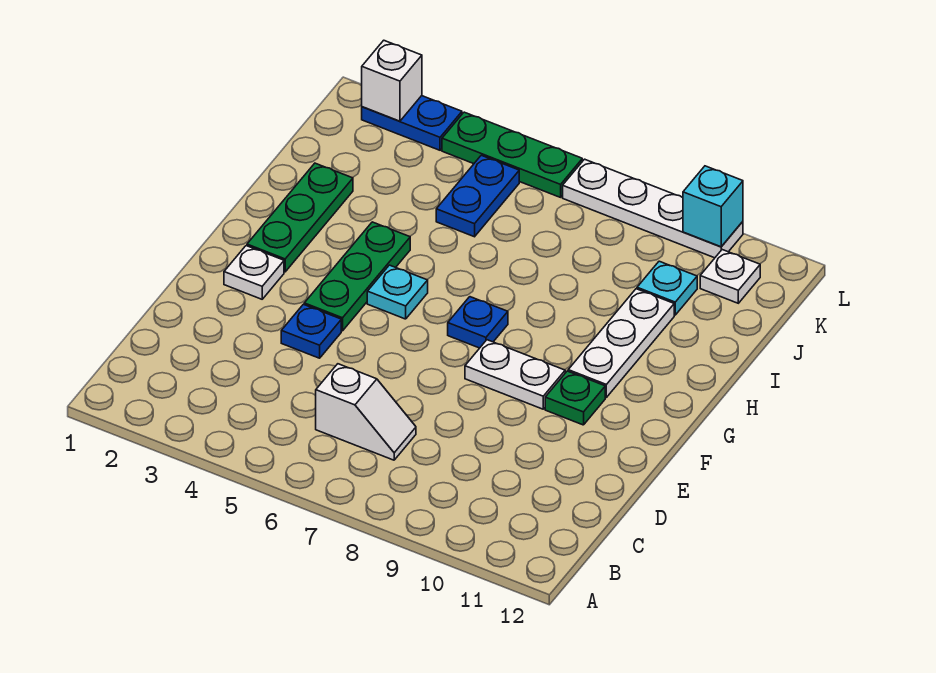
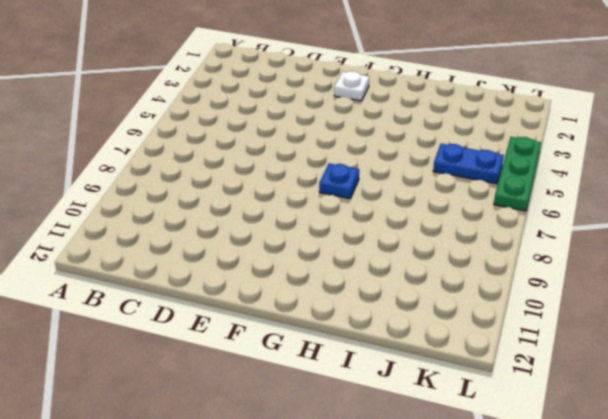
none -> white 1x2 slope [316,364,416,460]
none -> blue 1x1 plate [281,304,341,358]
none -> green 1x3 plate [304,222,410,331]

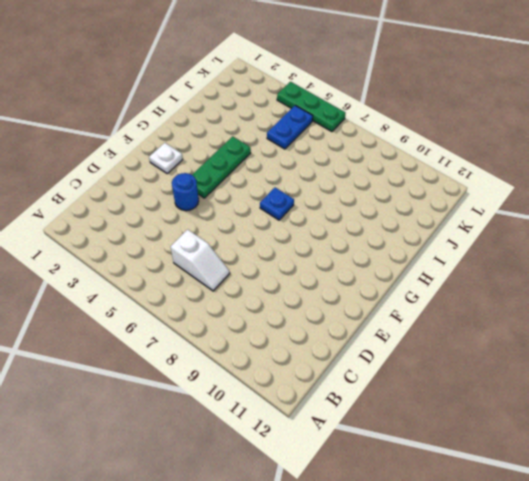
blue 1x1 round brick [172,173,199,211] -> blue 1x1 plate [281,304,341,358]
none -> white 1x2 plate [465,340,565,409]
none -> green 1x1 plate [545,371,605,425]
none -> green 1x3 plate [247,163,353,272]

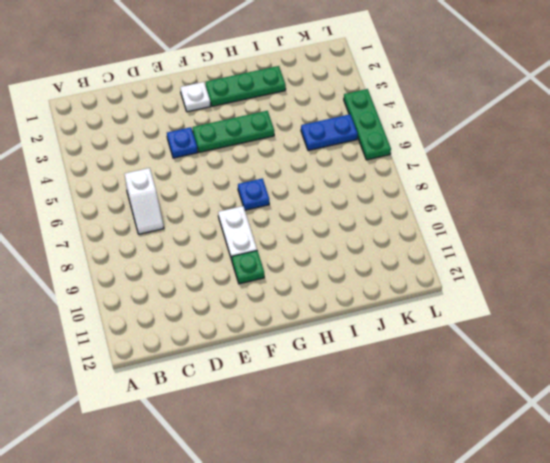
none -> cyan 1x1 plate [367,265,428,319]
none -> white 1x3 plate [568,289,674,397]
none -> cyan 1x1 plate [637,261,697,315]

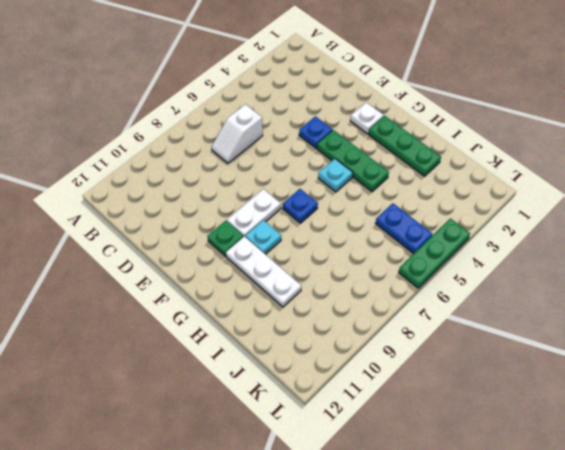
cyan 1x1 plate [245,220,281,254] -> cyan 1x1 plate moved to [637,261,697,315]
none -> white 1x1 plate [700,250,760,303]
none -> blue 1x2 plate [362,96,462,150]
none -> white 1x4 plate [563,159,743,258]

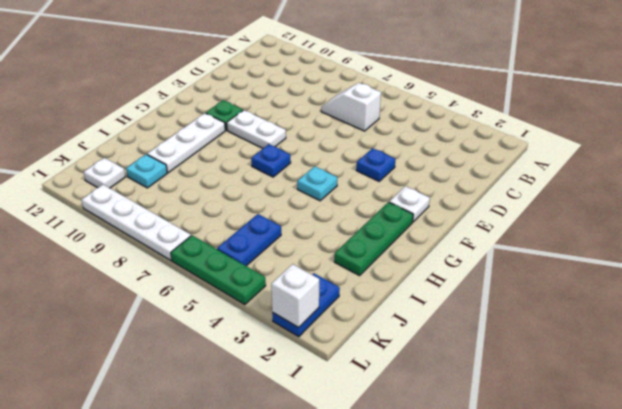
blue 1x2 plate [272,273,340,337] -> blue 1x2 plate turned to [362,96,462,150]
none -> green 1x3 plate [304,222,410,331]
none -> cyan 1x1 brick [683,166,743,247]

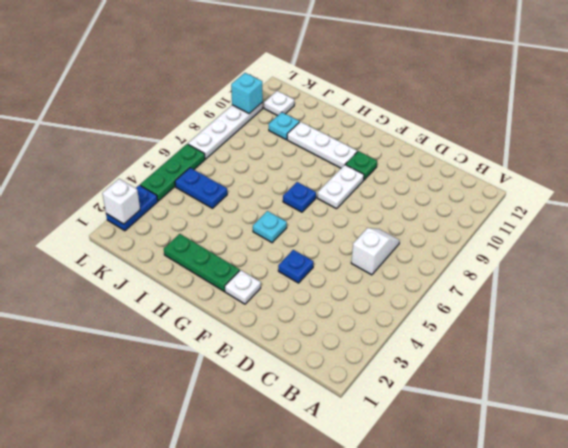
none -> green 1x3 plate [304,222,410,331]

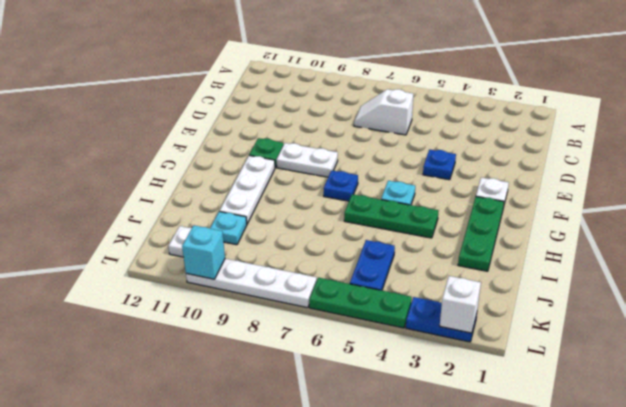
green 1x3 plate [344,194,439,238] -> green 1x3 plate turned to [304,222,410,331]

